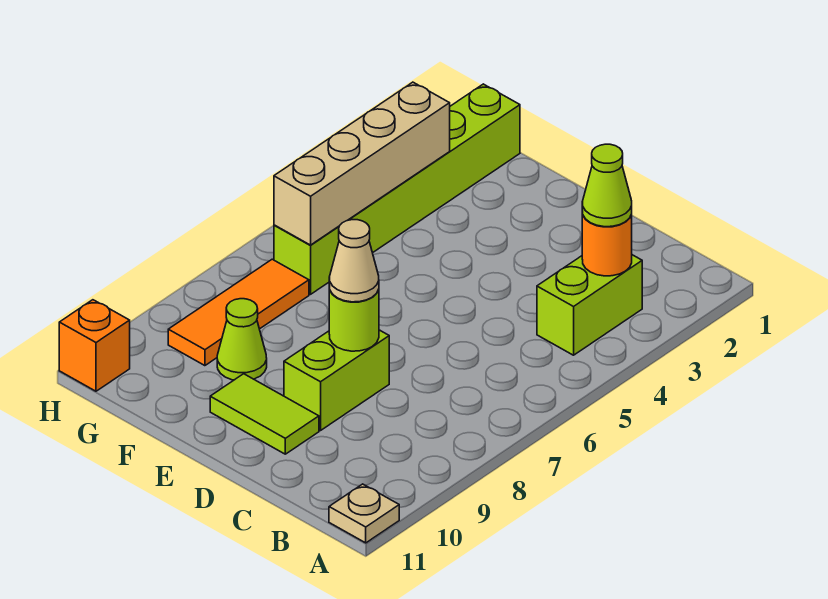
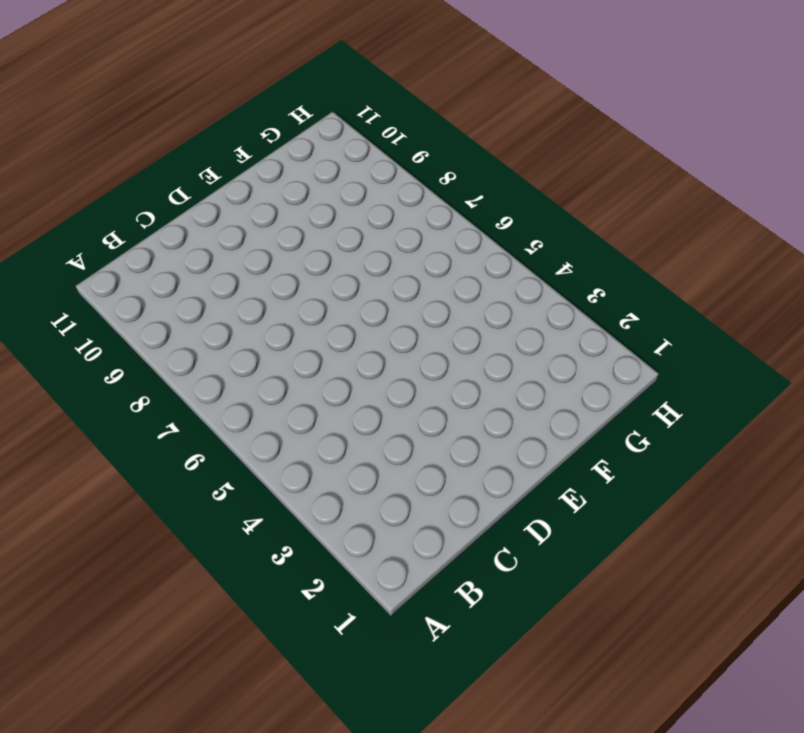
none -> tan 1x1 plate [329,484,399,543]
none -> lime 1x2 brick [537,255,642,355]
none -> lime 1x2 brick [284,330,389,431]

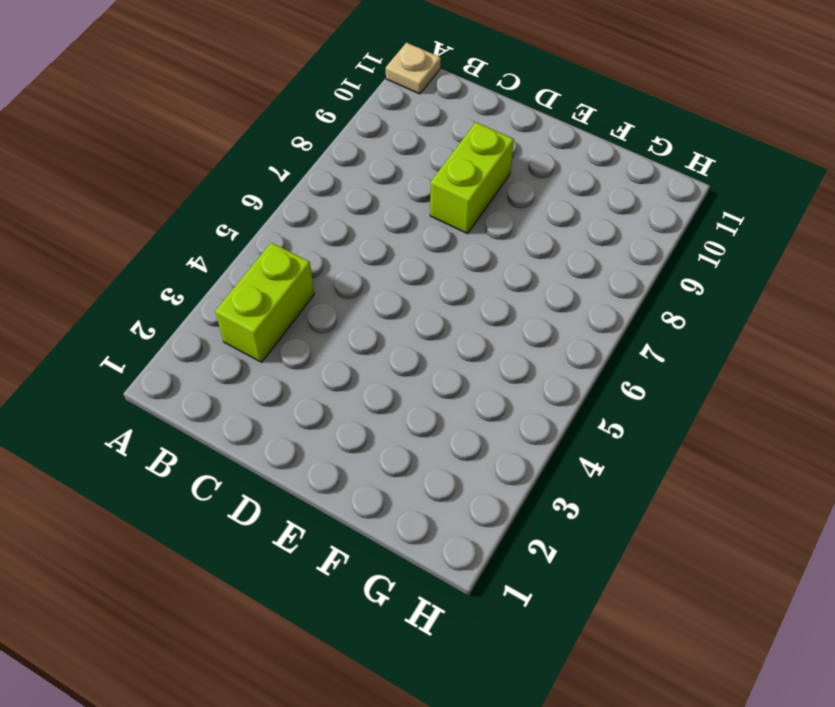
none -> lime 1x2 tile [210,374,319,454]
none -> lime 1x1 cone [217,299,267,380]
none -> lime 1x6 brick [274,84,520,294]

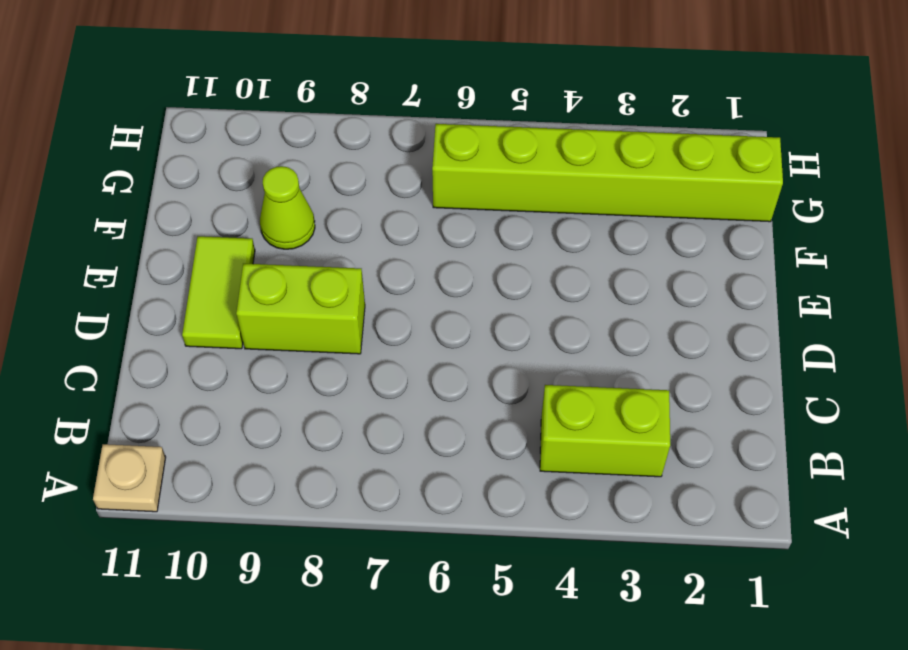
none -> orange 1x3 tile [168,259,309,366]
none -> orange 1x1 brick [59,300,130,391]
none -> orange 1x1 round brick [582,211,632,276]

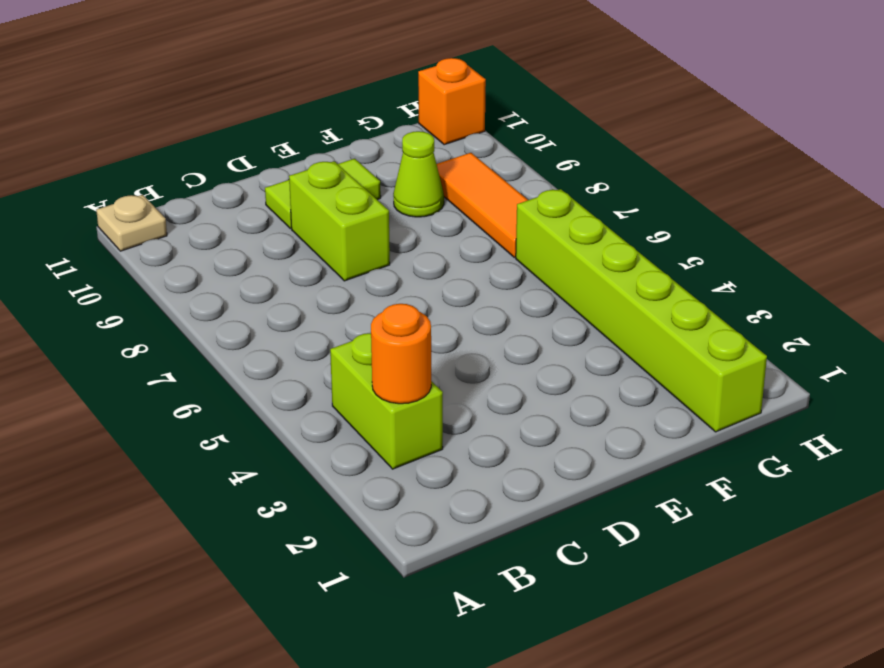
none -> lime 1x1 round brick [329,286,379,351]
none -> tan 1x4 brick [274,82,450,245]
none -> lime 1x1 cone [582,144,632,227]

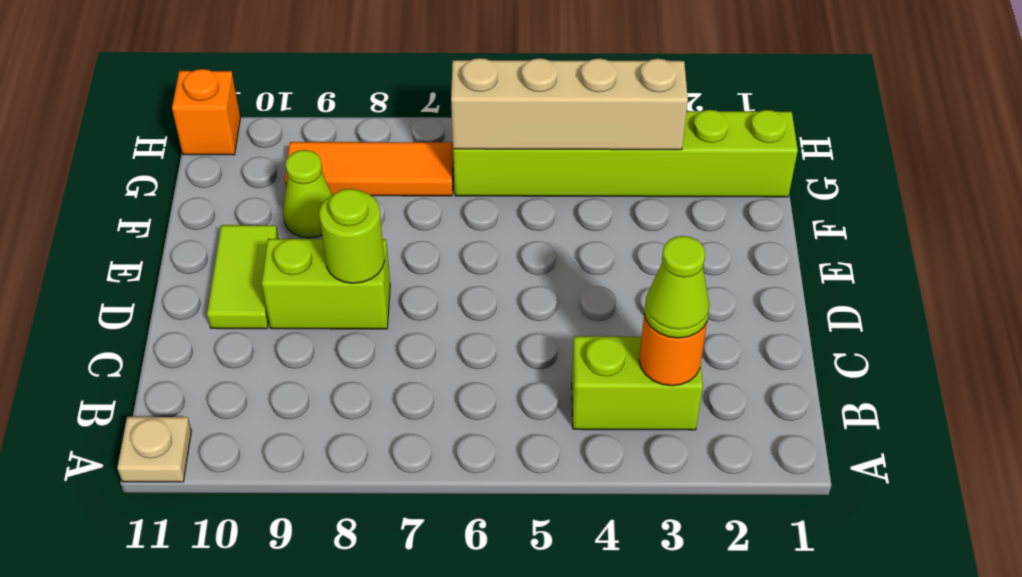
none -> tan 1x1 cone [329,220,379,302]

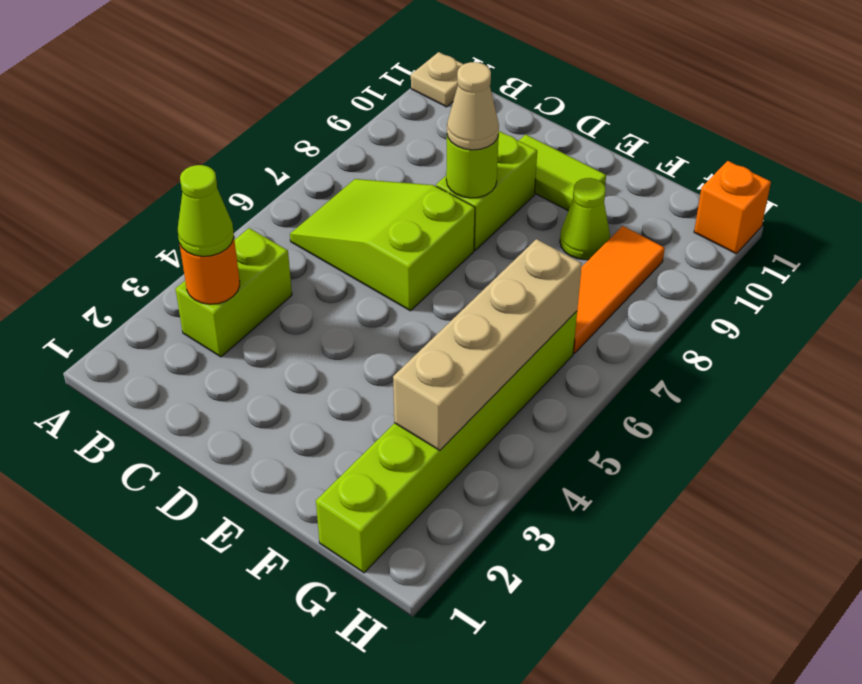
lime 2x3 slope [290,179,475,311] -> none

